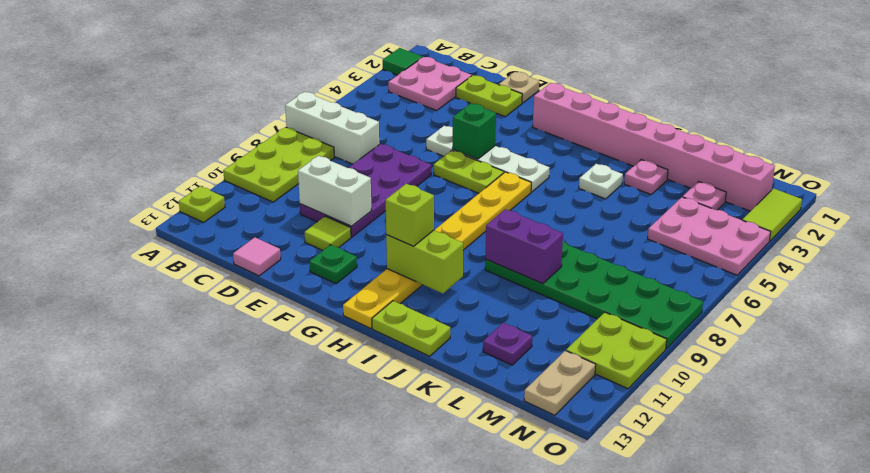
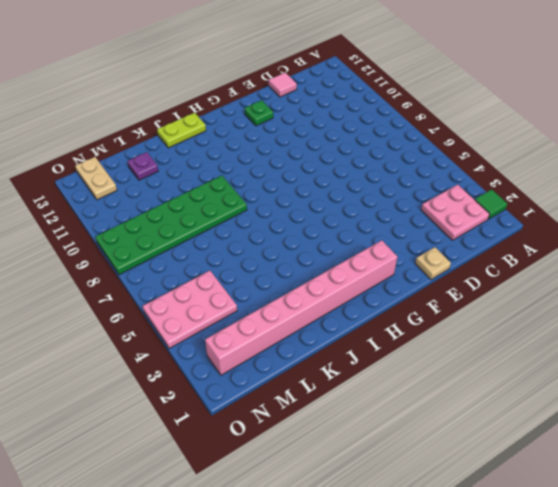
none -> white 1x3 brick [285,92,379,164]
none -> lime 2x3 plate [223,127,334,202]
none -> lime 1x1 plate [179,186,225,222]
none -> lime 1x2 plate [456,75,522,117]

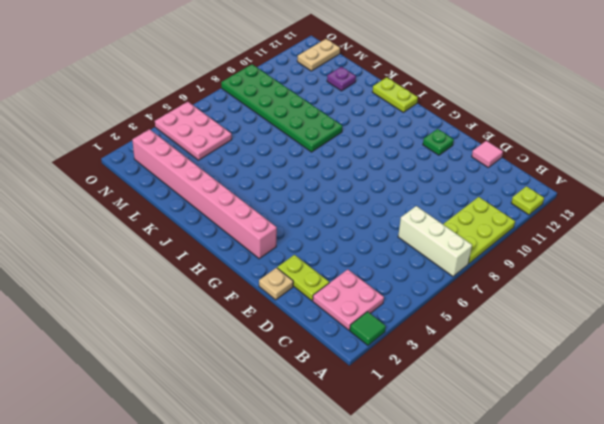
none -> purple 2x4 plate [300,144,431,237]
none -> white 1x4 plate [426,126,549,192]
none -> lime 1x1 tile [305,216,351,250]
none -> lime 1x2 plate [434,150,504,194]

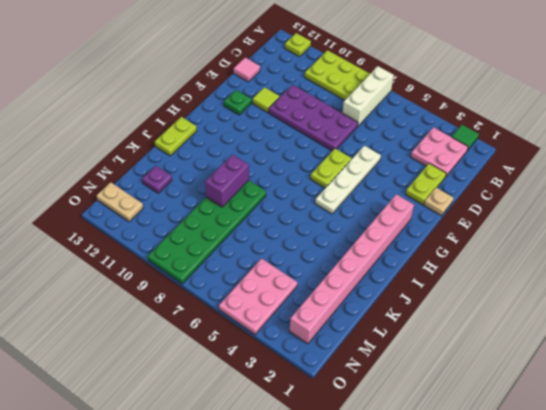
none -> yellow 1x8 plate [343,172,531,328]
none -> white 1x1 plate [579,164,623,199]
none -> pink 1x1 plate [624,160,668,195]
none -> pink 1x1 plate [683,182,726,210]

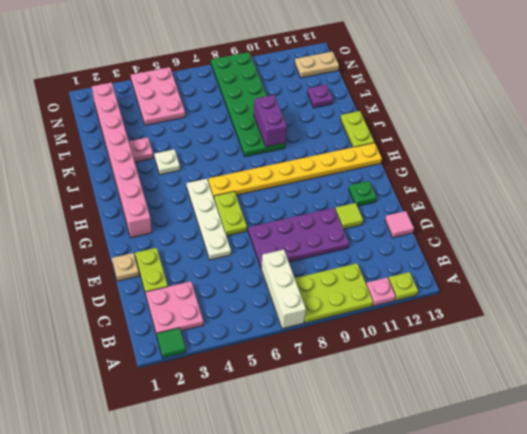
pink 1x1 plate [366,277,396,306] -> pink 1x1 plate moved to [683,182,726,210]
none -> lime 2x2 plate [566,312,667,389]
none -> lime 1x2 tile [742,188,802,241]
none -> white 1x2 brick [298,156,372,226]
none -> green 1x1 brick [453,103,496,159]

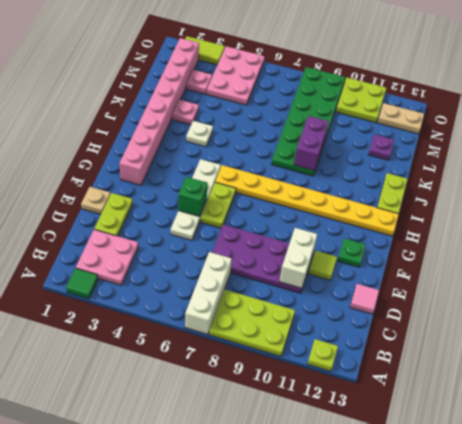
none -> lime 1x2 brick [386,230,463,294]
none -> lime 1x1 brick [386,184,434,246]

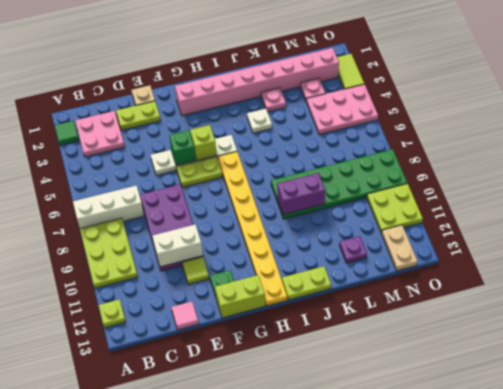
lime 1x2 brick [215,275,265,318] -> lime 1x2 brick moved to [386,230,463,294]
lime 1x1 brick [190,125,217,160] -> lime 1x1 brick moved to [386,184,434,246]

